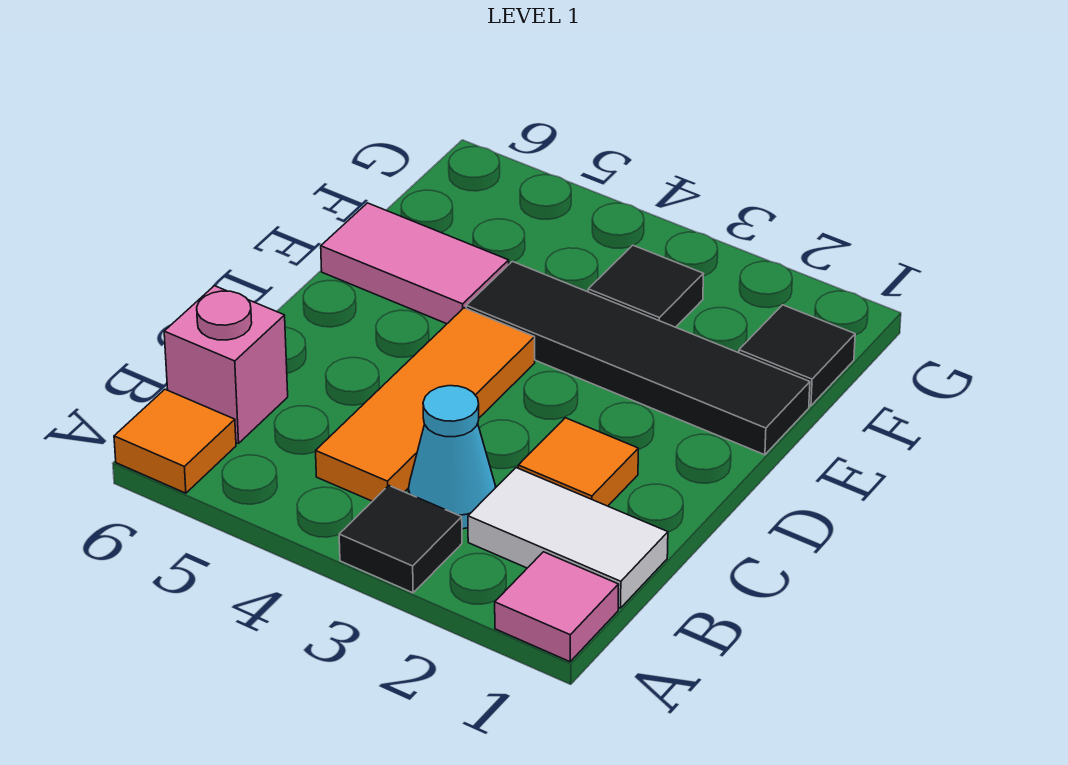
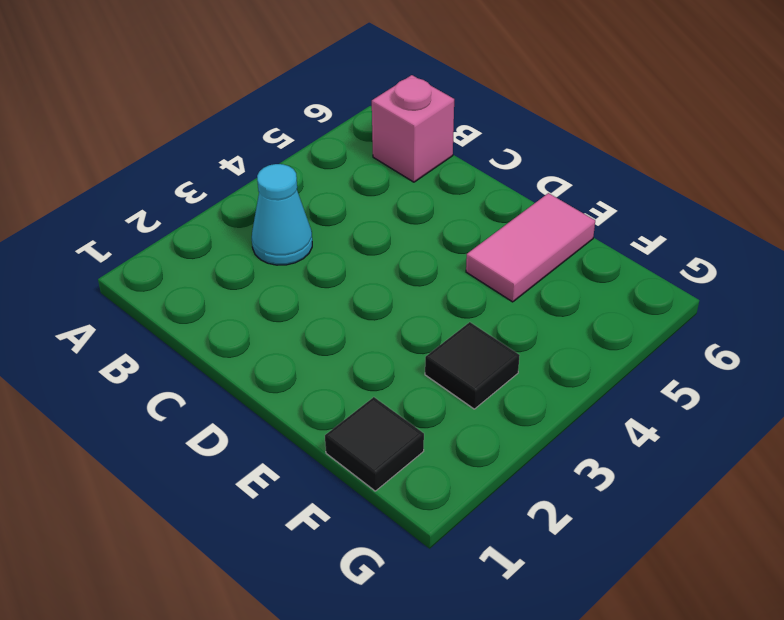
none -> pink 1x1 tile [495,552,619,662]
none -> black 1x1 tile [339,486,462,593]
none -> orange 1x1 tile [114,389,236,493]

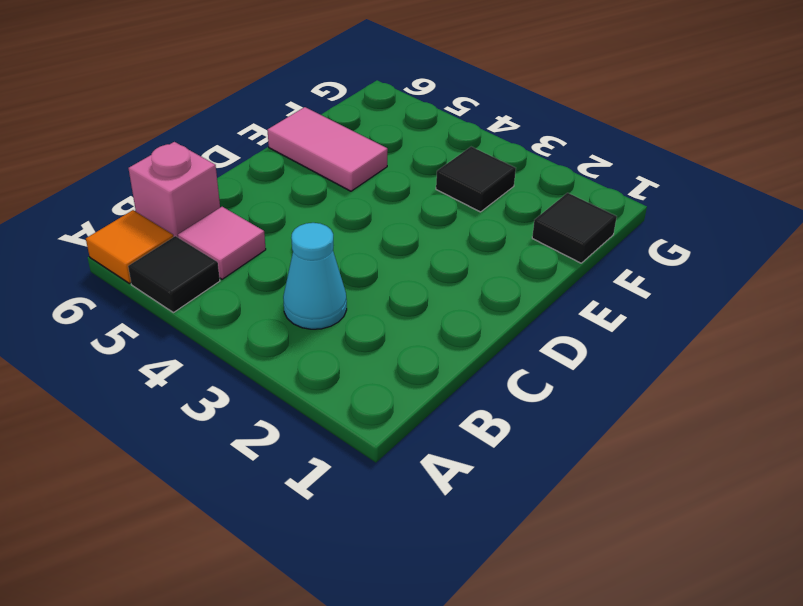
black 1x1 tile [128,236,220,313] -> black 1x1 tile moved to [339,486,462,593]
pink 1x1 tile [178,207,266,279] -> pink 1x1 tile moved to [495,552,619,662]
none -> white 1x2 tile [468,468,668,608]
none -> orange 1x3 tile [316,308,535,501]
none -> orange 1x1 tile [518,418,638,506]

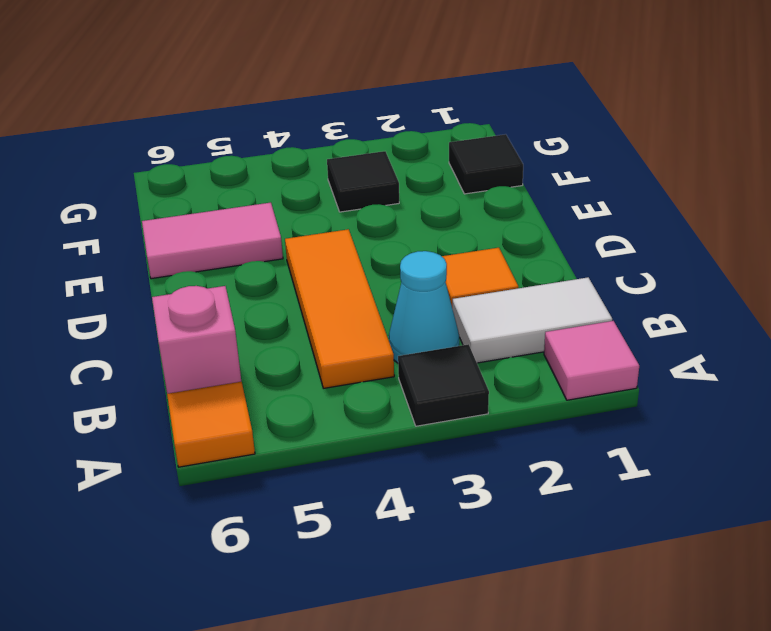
none -> black 1x4 tile [466,261,810,455]

